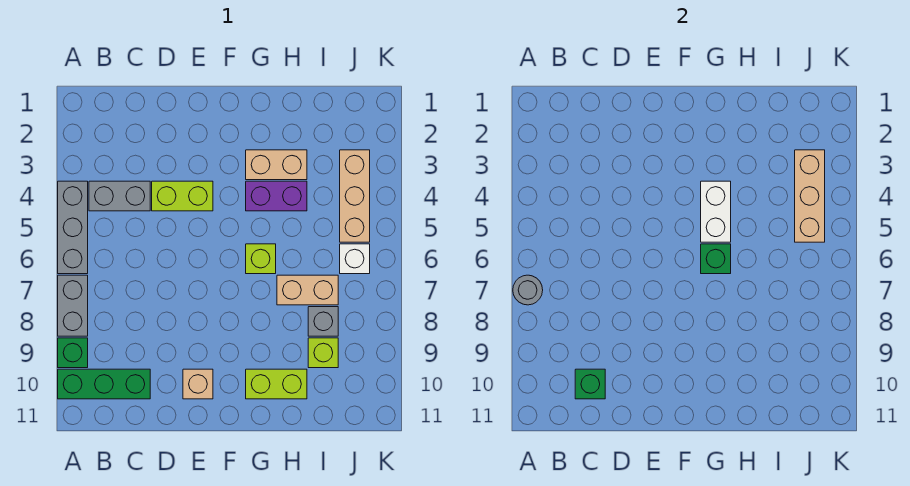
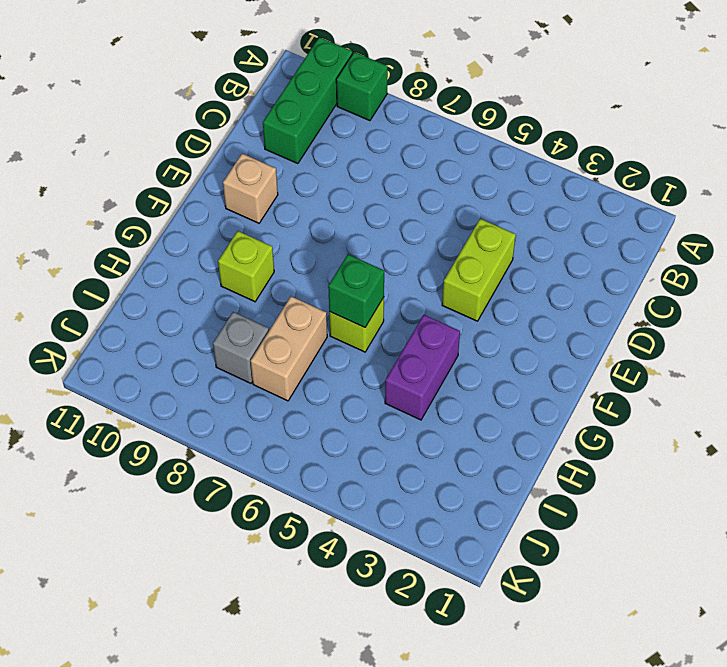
lime 1x1 brick [218,231,274,302] -> lime 1x1 brick moved to [308,338,338,368]
none -> grey 1x3 brick [58,181,88,274]
none -> grey 1x2 brick [58,275,88,336]
none -> grey 1x2 brick [89,181,150,211]

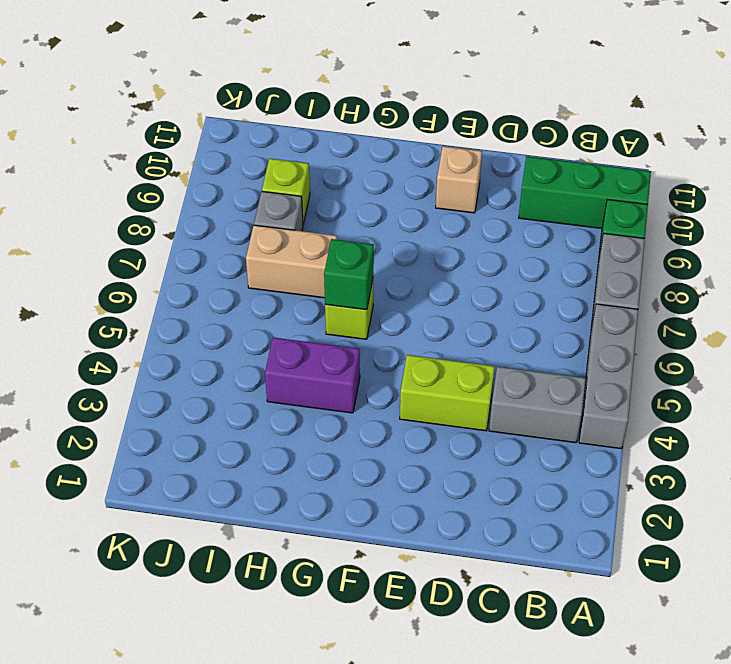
none -> tan 1x2 brick [246,150,307,180]
none -> lime 1x2 brick [246,369,307,399]
none -> tan 1x3 brick [340,150,370,242]

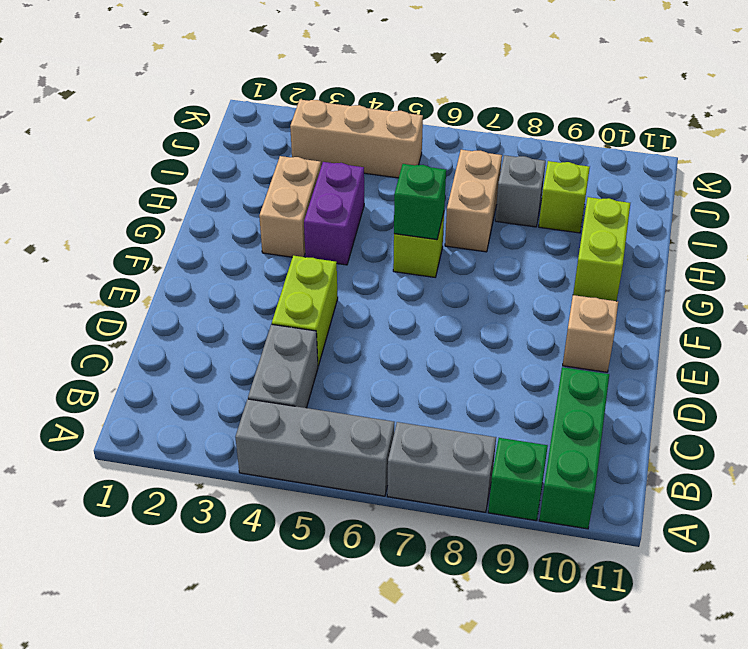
none -> white 1x1 brick [340,244,370,274]
none -> grey 1x1 round brick [513,275,543,305]
none -> green 1x1 brick [575,369,605,399]

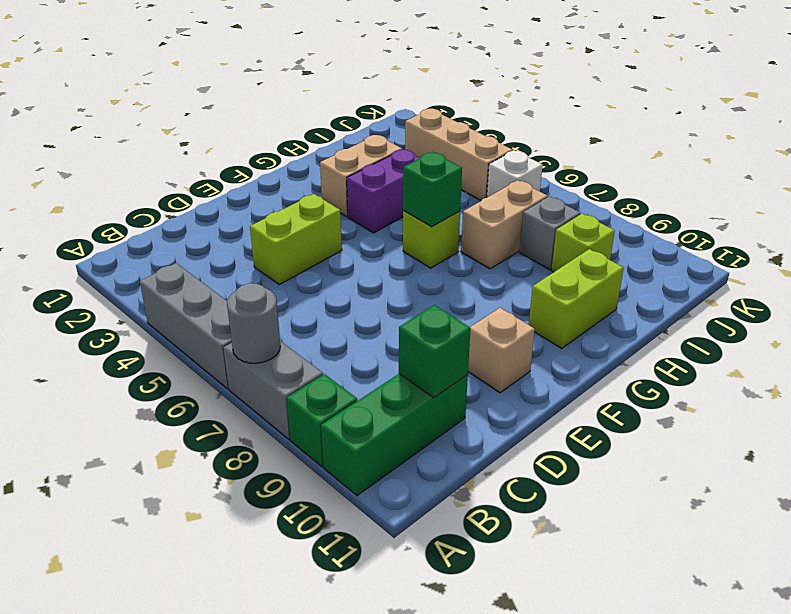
none -> grey 1x2 brick [89,181,150,211]
none -> white 1x2 brick [701,181,731,242]
none -> tan 1x3 brick [795,150,825,242]

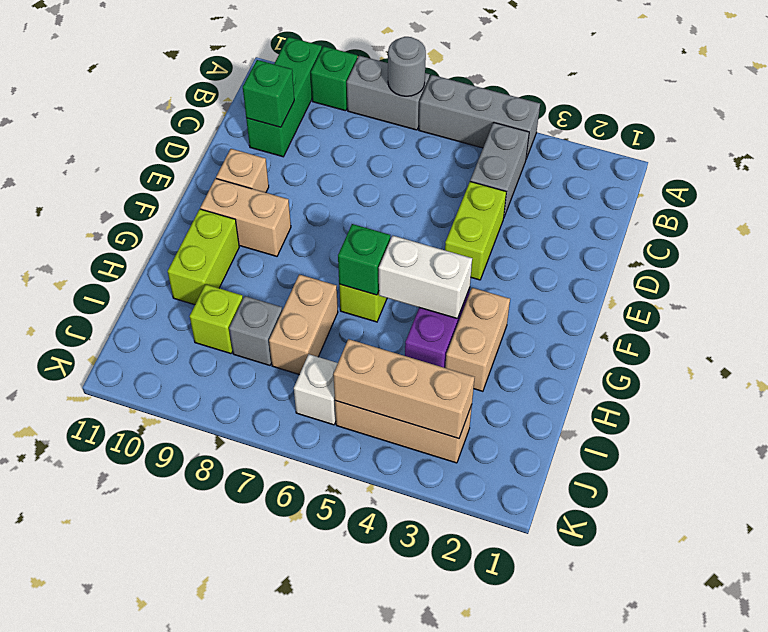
tan 1x2 brick [200,178,291,256] -> none

